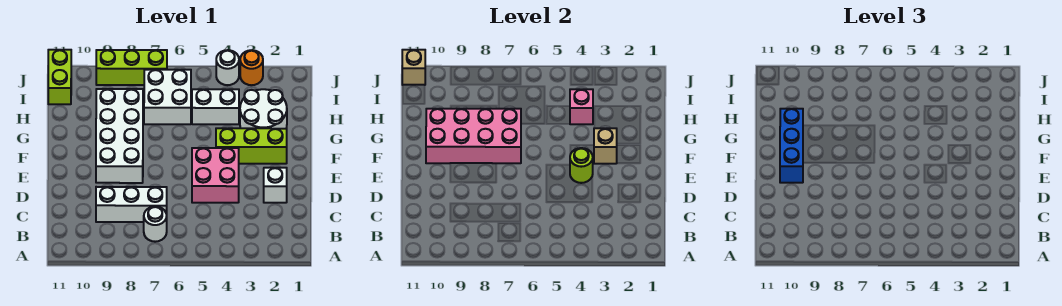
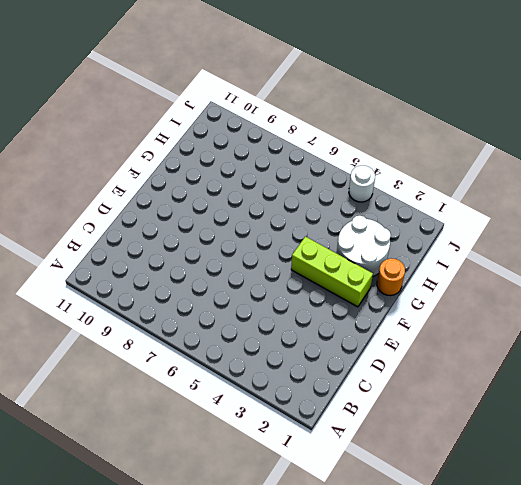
orange 1x1 round brick [377,259,405,296] -> orange 1x1 round brick moved to [240,50,263,85]
none -> white 1x1 round brick [144,207,167,242]
none -> white 1x3 brick [96,187,167,222]
none -> white 1x1 brick [264,168,287,203]

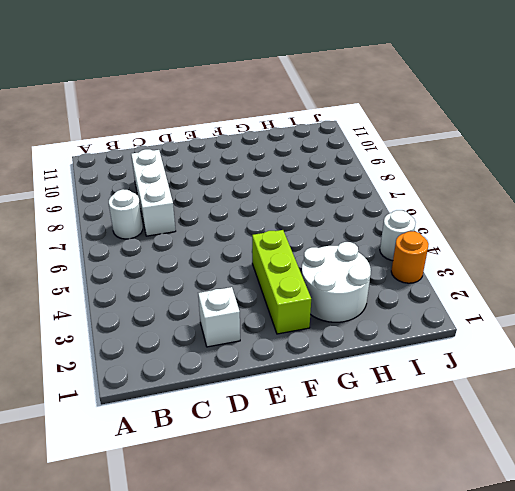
none -> pink 2x2 brick [192,148,239,203]
none -> white 2x4 brick [96,89,143,183]
none -> white 1x2 brick [192,89,239,124]

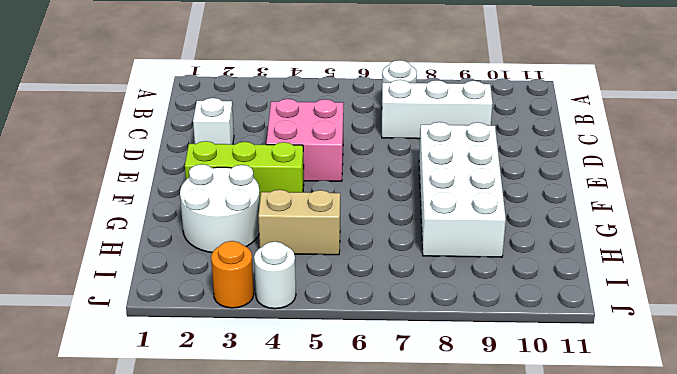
tan 1x2 brick [258,190,340,255] -> white 1x2 brick [192,89,239,124]
none -> white 2x2 brick [144,70,191,124]
none -> lime 1x2 brick [48,50,71,104]
none -> lime 1x3 brick [96,50,167,85]

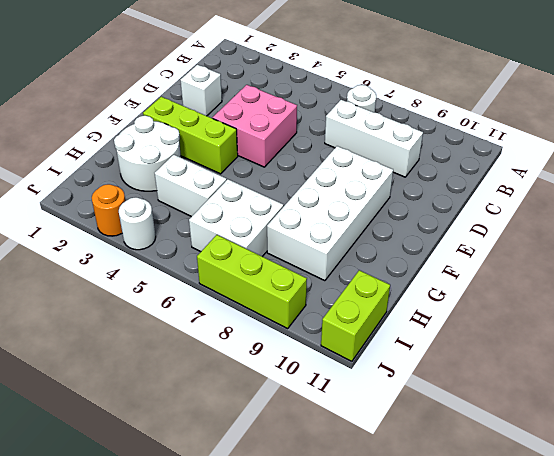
none -> lime 1x1 round brick [570,148,593,183]
none -> tan 1x1 brick [594,128,617,164]
none -> pink 2x4 brick [426,109,521,163]

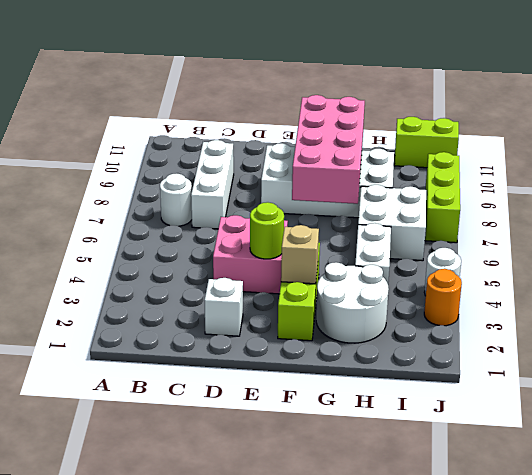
none -> pink 1x1 brick [570,89,593,124]
none -> tan 1x1 brick [402,50,425,85]
none -> blue 1x3 brick [780,109,803,183]

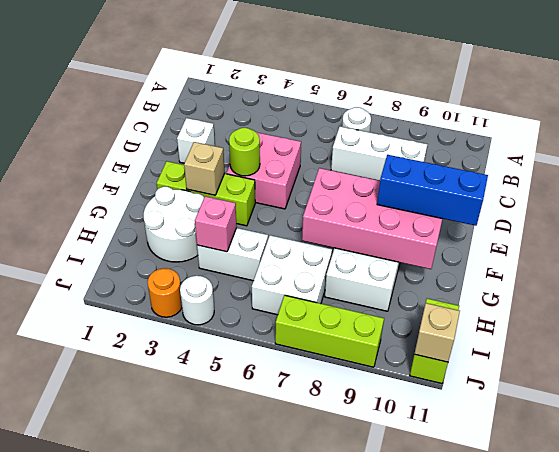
blue 1x3 brick [377,155,488,226] -> blue 1x3 brick turned to [780,109,803,183]

